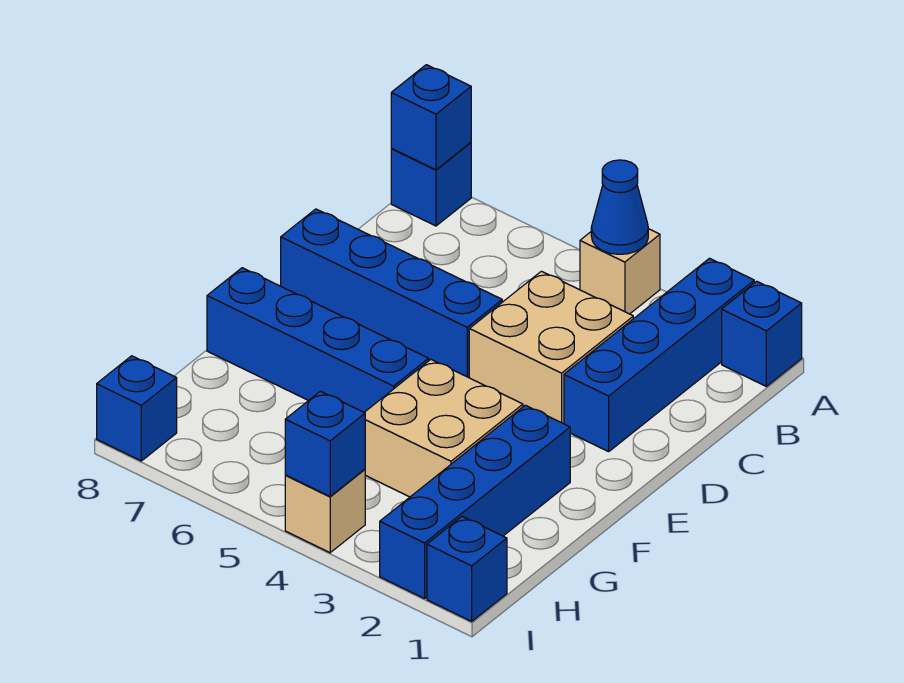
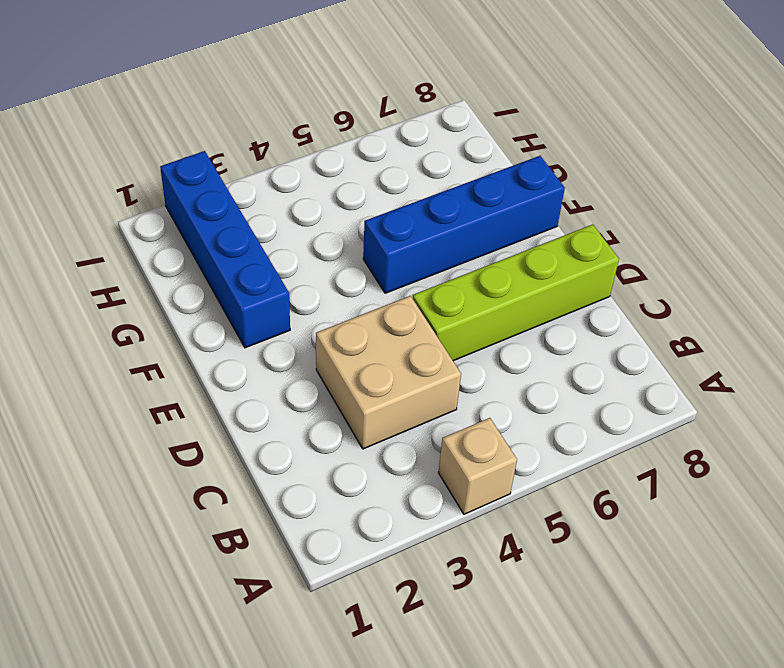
lime 1x4 brick [413,224,619,361] -> blue 1x4 brick [281,209,502,378]
none -> blue 1x1 brick [722,281,802,386]
none -> blue 1x4 brick [564,258,754,452]
none -> blue 1x1 brick [391,143,471,226]

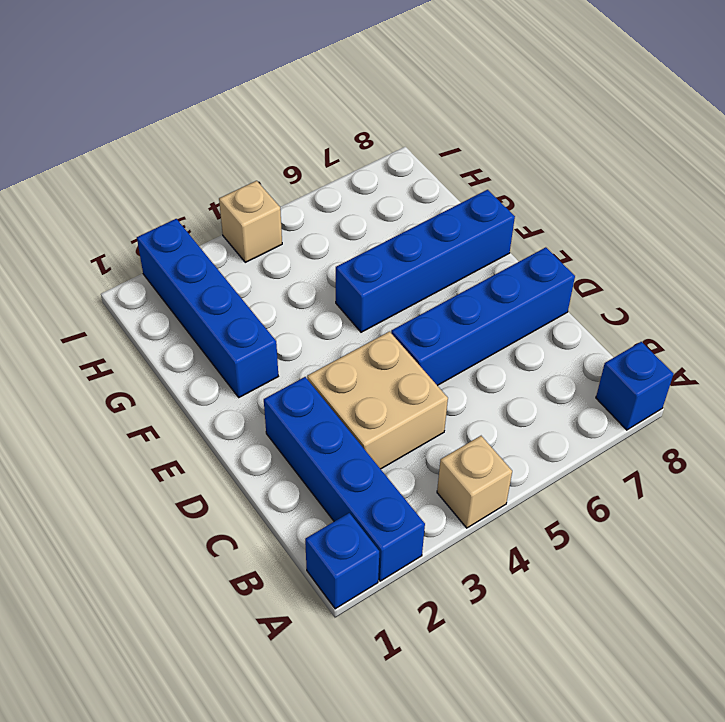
none -> tan 2x2 brick [364,360,523,497]
none -> blue 1x1 brick [427,516,507,621]
none -> blue 1x1 brick [97,356,177,461]

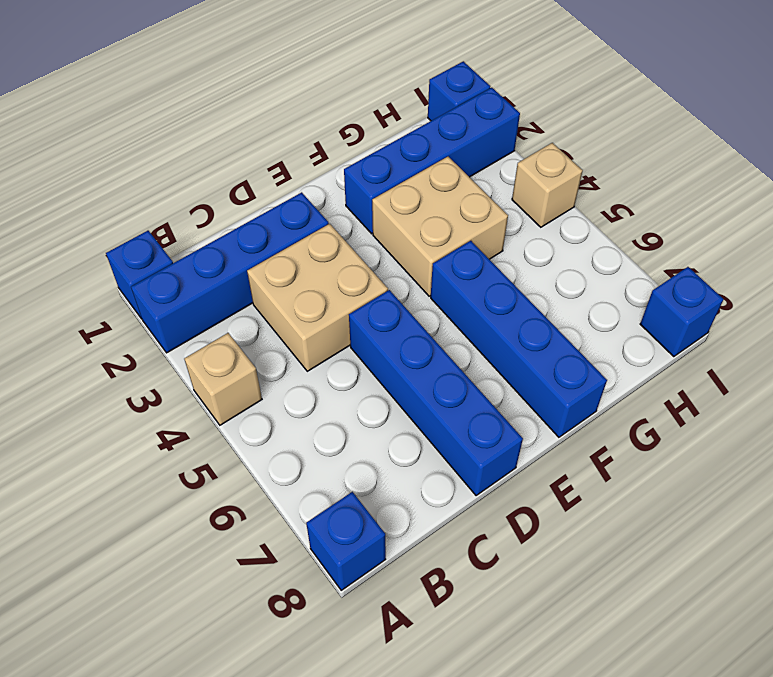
none -> blue 1x1 cone [591,160,648,254]
none -> blue 1x1 brick [391,65,471,170]
none -> blue 1x1 brick [285,391,365,496]

